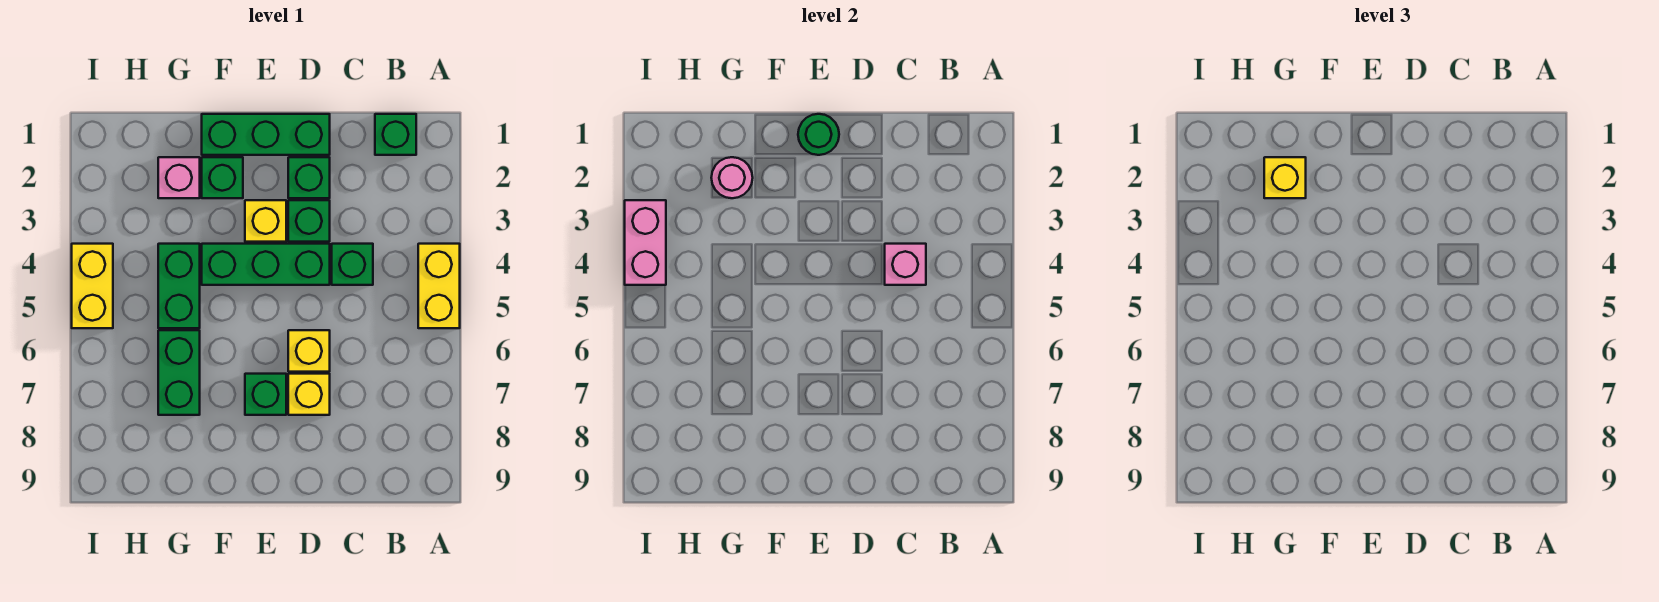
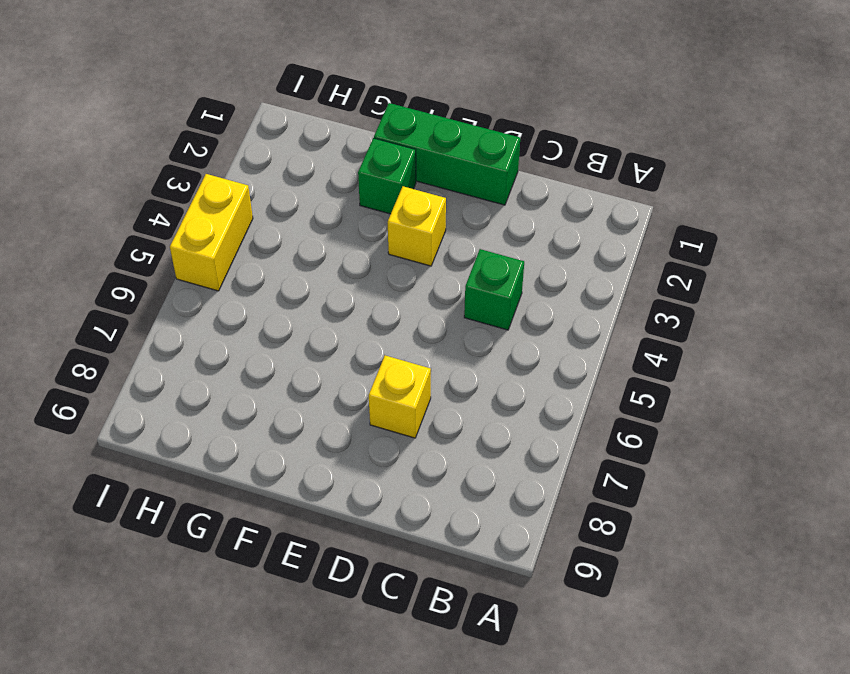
none -> yellow 1x2 brick [418,244,460,328]
none -> green 1x1 brick [375,114,416,155]
none -> green 1x1 brick [288,157,330,198]

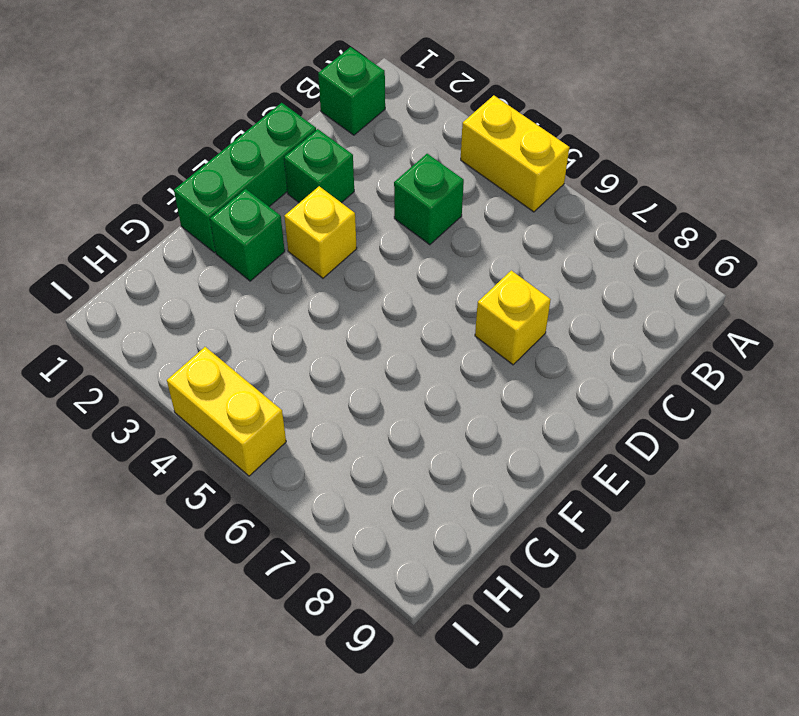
none -> green 1x1 brick [288,200,330,242]
none -> green 1x3 brick [202,244,330,285]
none -> yellow 1x1 brick [288,330,330,372]

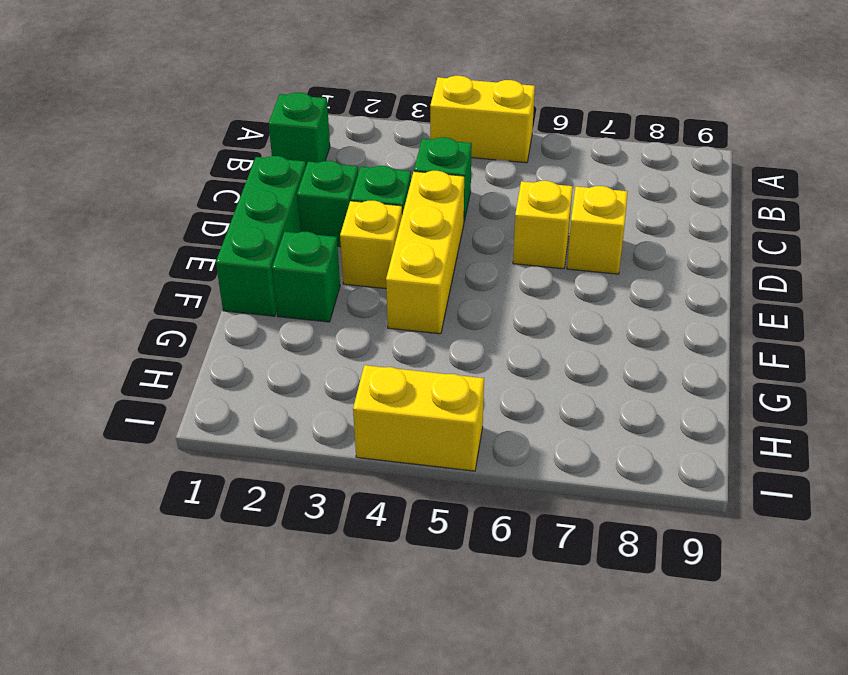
yellow 1x3 brick [386,171,464,334] -> green 1x3 brick [202,244,330,285]
none -> green 1x1 brick [245,374,286,415]
none -> pink 1x1 brick [158,157,200,198]
none -> green 1x2 brick [158,244,200,328]

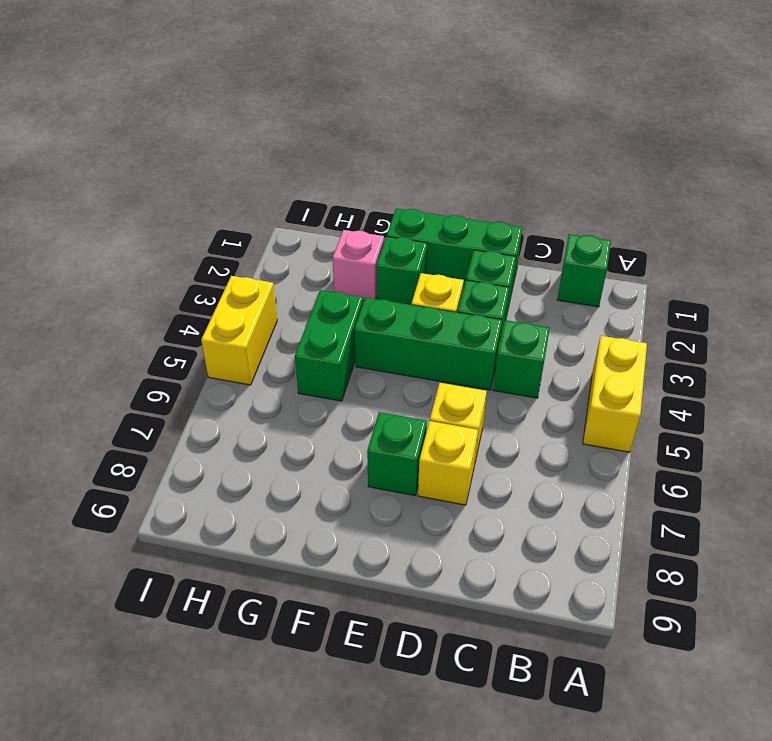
none -> green 1x2 brick [158,330,200,415]
none -> pink 1x1 brick [885,244,926,285]
none -> green 1x1 round brick [798,114,839,155]

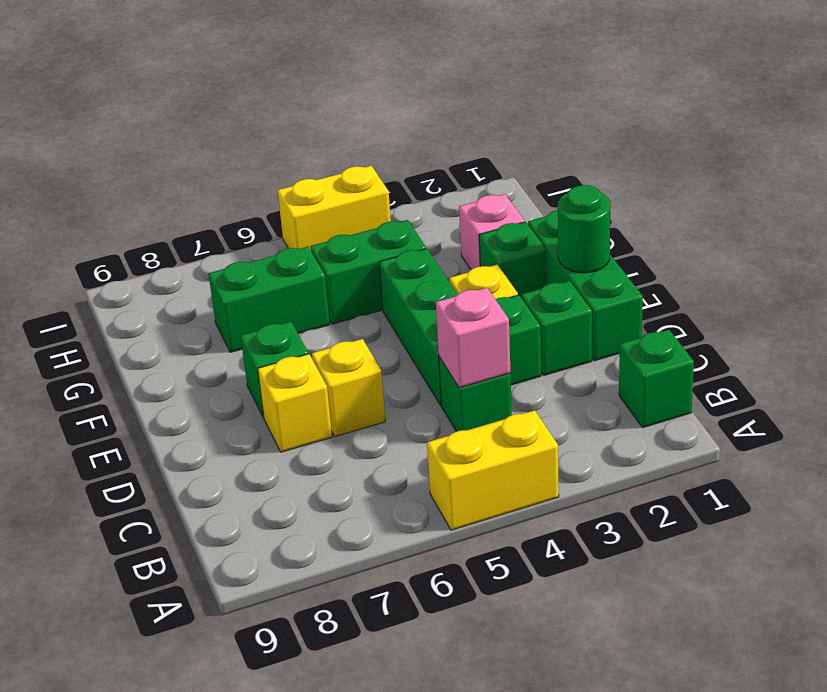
none -> pink 1x1 round brick [711,157,753,198]
none -> pink 1x2 brick [625,200,666,285]
none -> yellow 1x1 brick [1264,157,1306,198]

